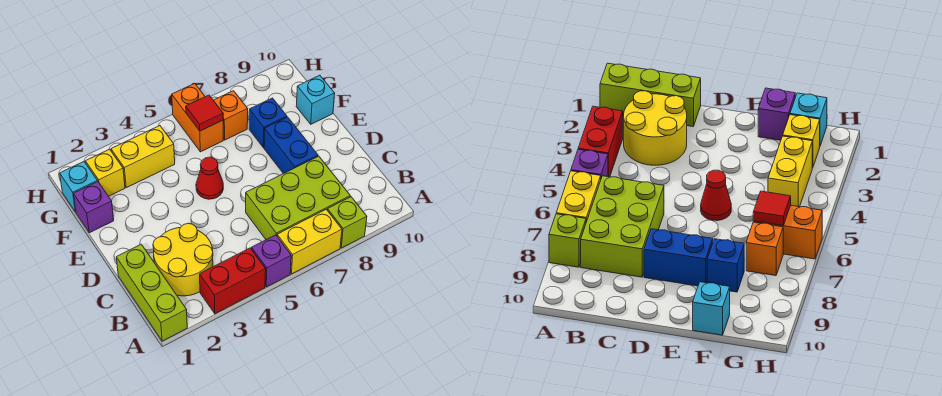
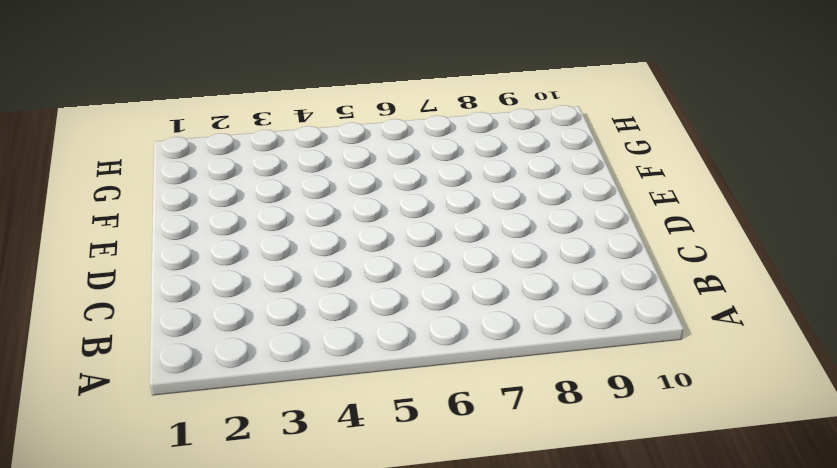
none -> lime 1x3 brick [116,244,187,341]
none -> red 1x2 brick [200,248,266,314]
none -> purple 1x1 brick [252,235,291,287]

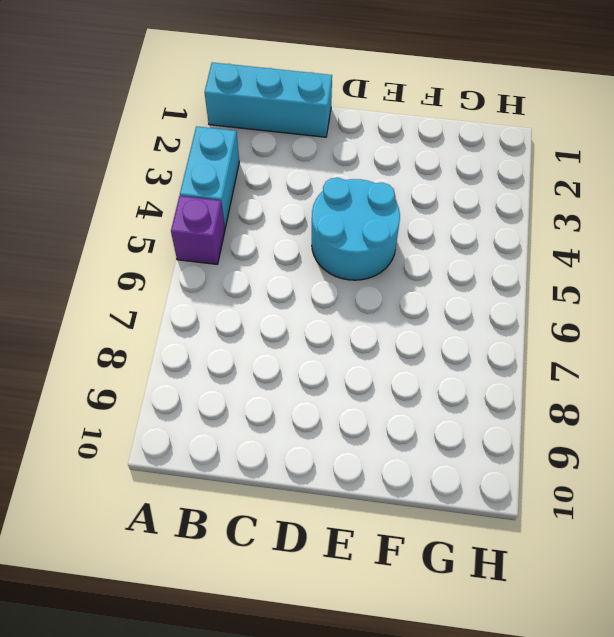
cyan 1x3 brick [205,63,332,137] -> lime 1x3 brick [116,244,187,341]
cyan 1x2 brick [180,126,239,228] -> red 1x2 brick [200,248,266,314]
cyan 2x2 round brick [312,178,400,280] -> red 1x1 cone [196,157,223,199]
none -> yellow 1x2 brick [277,209,342,274]
none -> lime 1x1 brick [327,197,367,248]
none -> yellow 2x2 round brick [153,223,213,296]

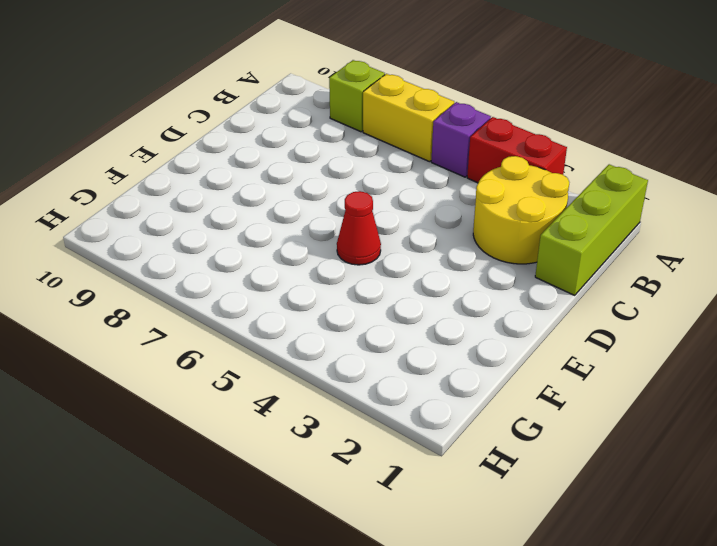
none -> lime 2x3 brick [246,156,350,240]
none -> blue 1x2 brick [264,117,318,174]
none -> purple 1x1 brick [74,182,114,233]

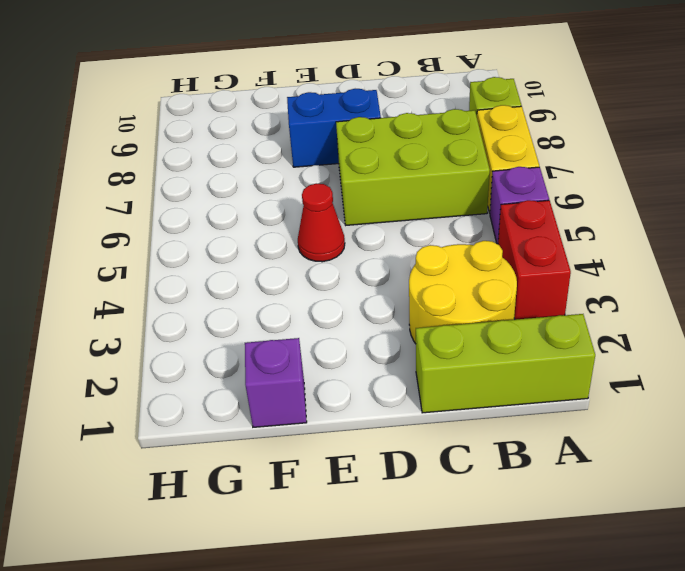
lime 2x3 brick [336,109,490,225] -> lime 2x3 brick turned to [246,156,350,240]
none -> blue 1x1 brick [249,98,287,148]
none -> cyan 1x1 brick [296,75,335,124]
none -> cyan 1x1 brick [60,162,98,212]

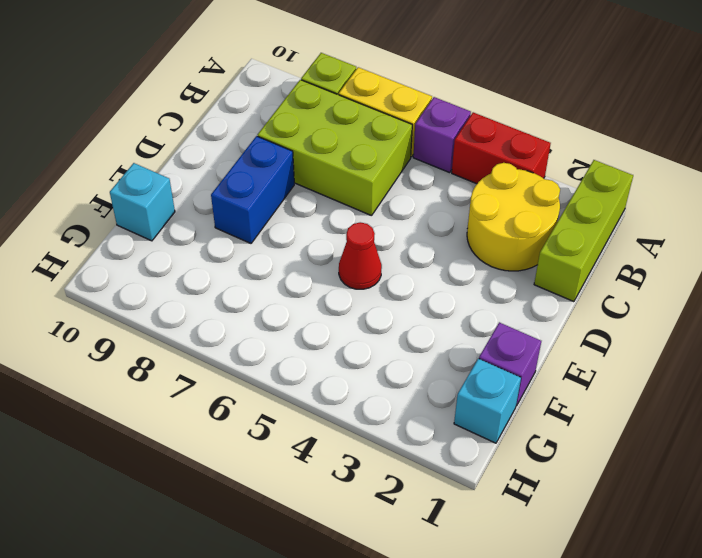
none -> blue 1x1 brick [249,98,287,148]
none -> yellow 1x1 brick [86,149,125,196]
none -> yellow 1x2 brick [111,126,175,188]

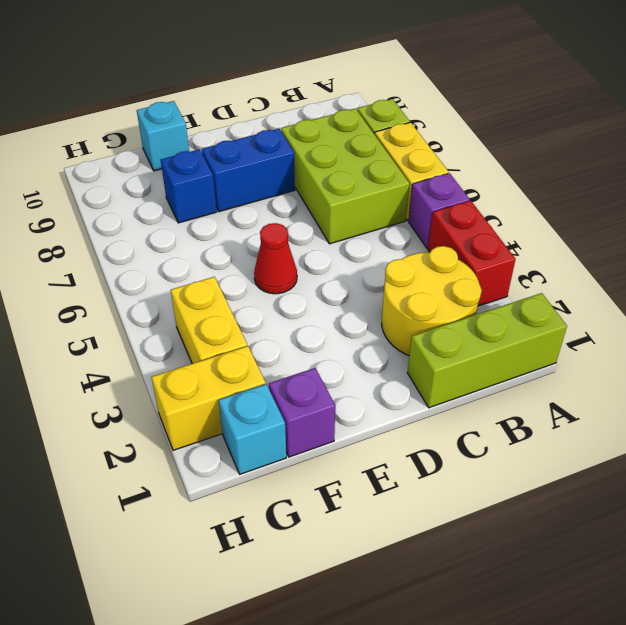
yellow 1x2 brick [151,346,266,450] -> yellow 1x1 brick [86,149,125,196]
none -> orange 1x2 brick [172,83,223,152]
none -> orange 1x1 brick [213,91,248,140]
none -> red 1x1 tile [186,95,223,131]

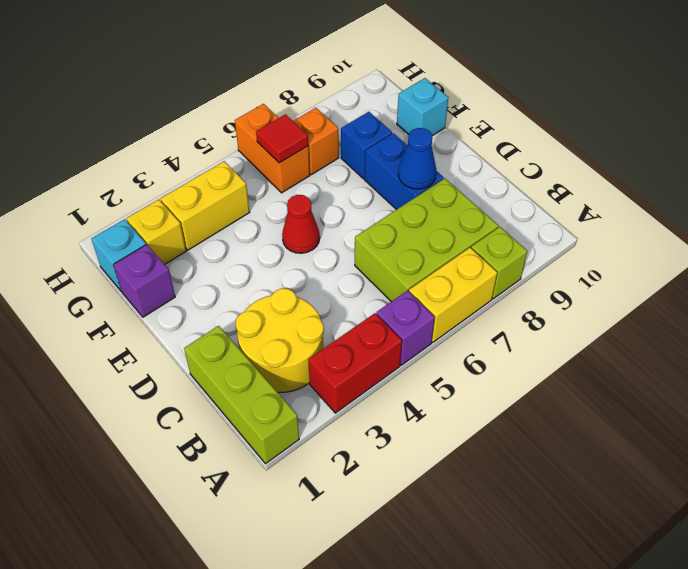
blue 1x1 cone [398,128,436,189] -> none

